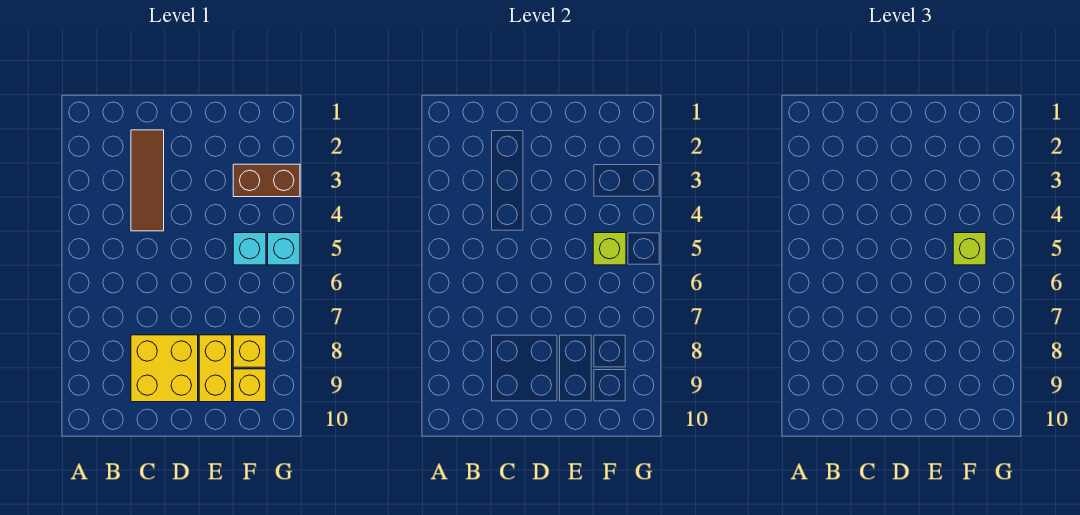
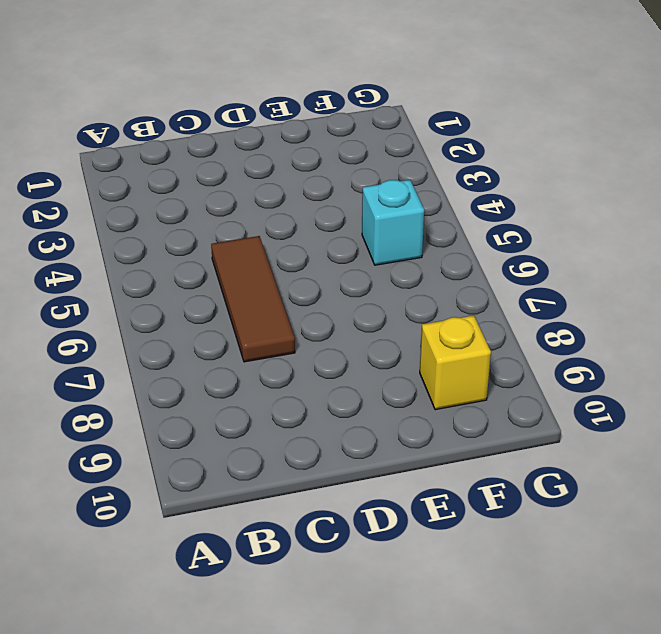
brown 1x3 tile [211,236,295,362] -> brown 1x3 tile moved to [131,130,164,231]
none -> yellow 2x2 brick [131,335,198,402]
none -> yellow 1x2 brick [199,335,232,402]

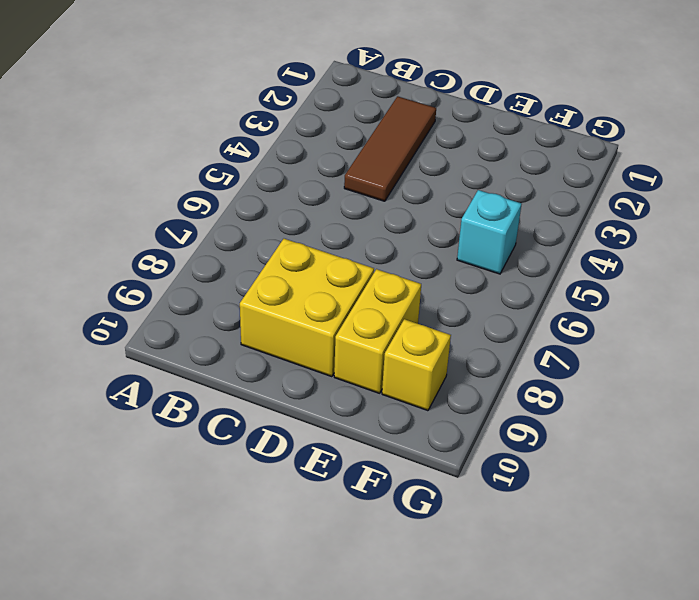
none -> brown 1x2 brick [233,164,300,197]
none -> yellow 1x1 brick [233,335,266,367]

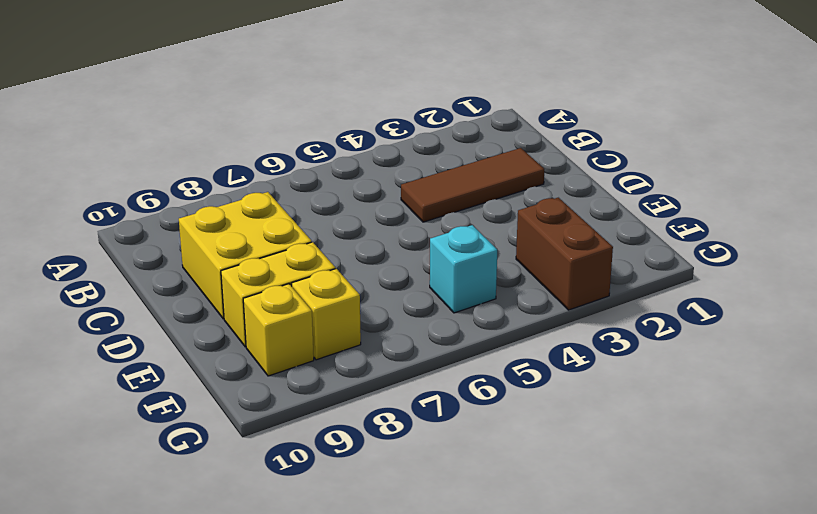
none -> cyan 1x1 brick [268,233,300,265]
none -> lime 1x1 brick [593,233,626,265]

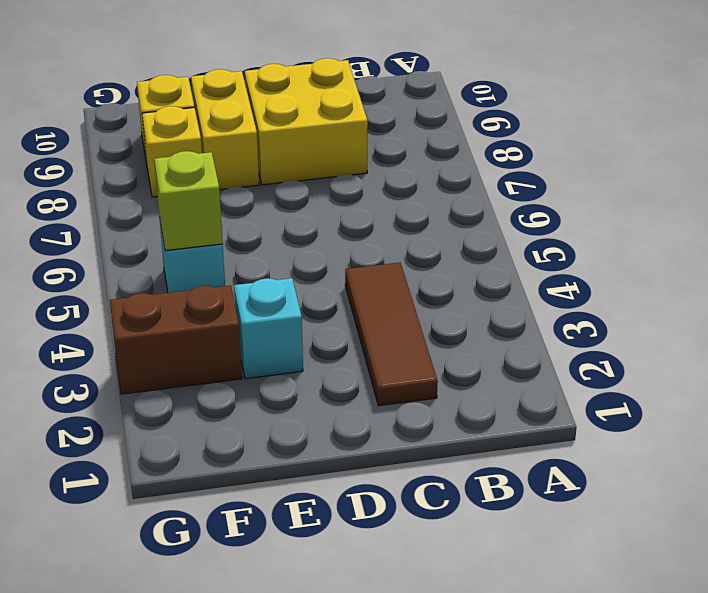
cyan 1x1 brick [234,278,303,379] -> cyan 1x1 brick moved to [268,233,300,265]
none -> lime 1x1 brick [953,233,986,265]

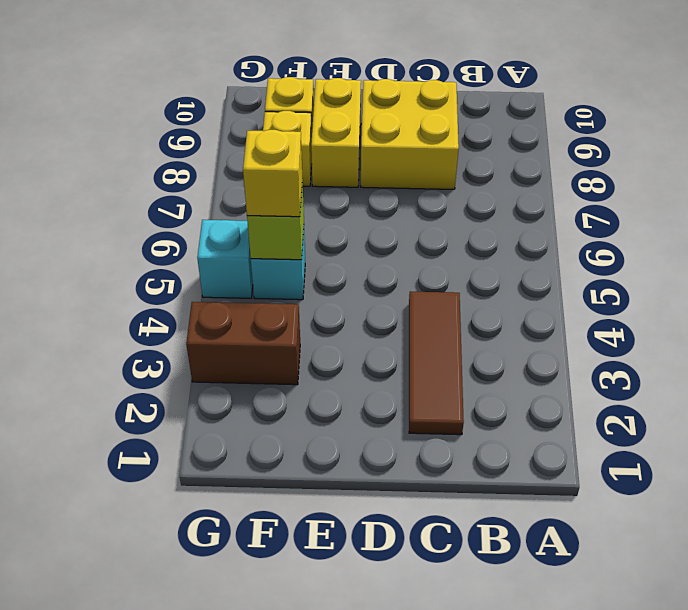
yellow 1x1 brick [243,130,302,217] -> lime 1x1 brick [953,233,986,265]

